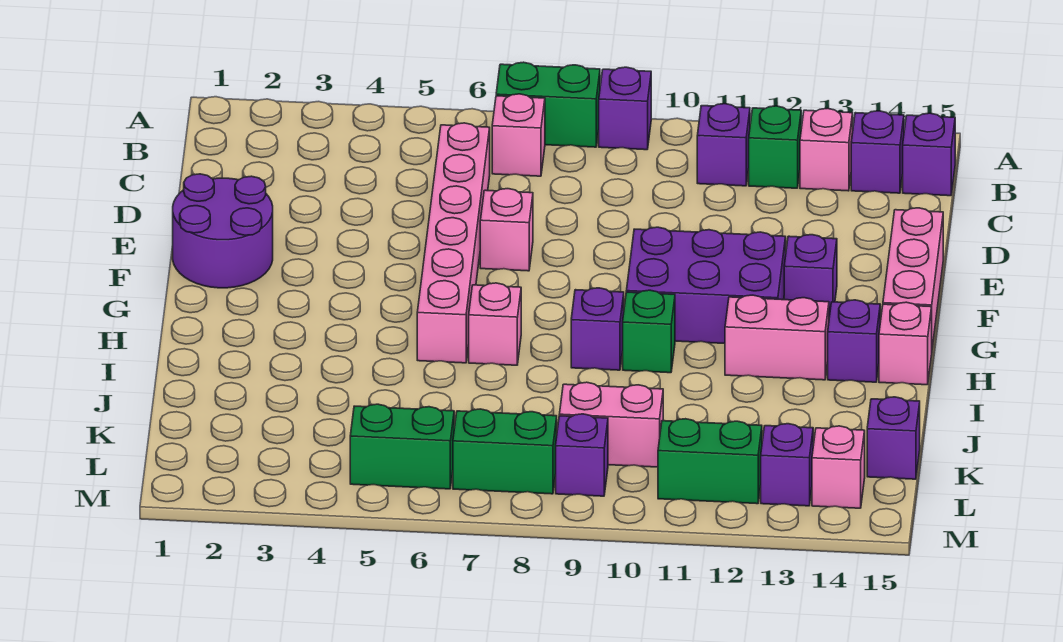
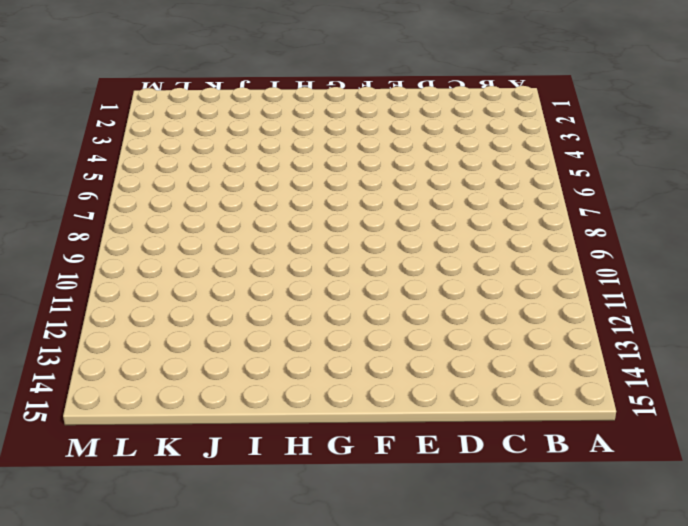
none -> green 1x2 brick [496,62,600,147]
none -> purple 1x1 brick [599,67,651,150]
none -> pink 1x1 brick [492,94,545,176]

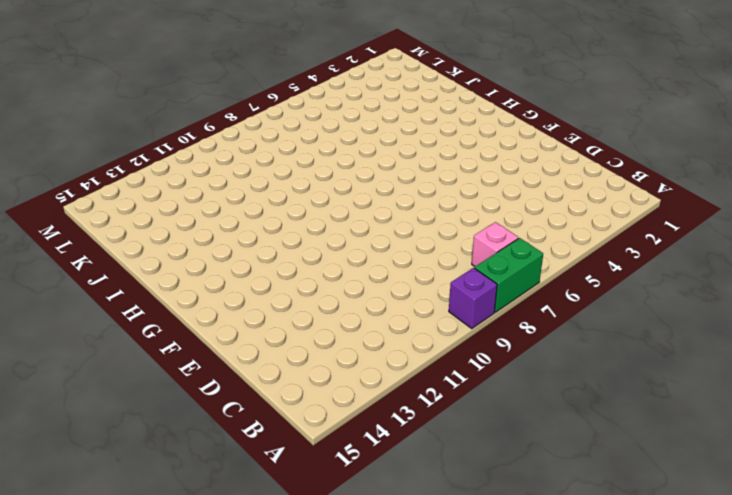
none -> purple 1x1 brick [697,104,750,186]
none -> green 1x1 brick [749,106,801,188]
none -> pink 1x1 brick [800,108,853,191]

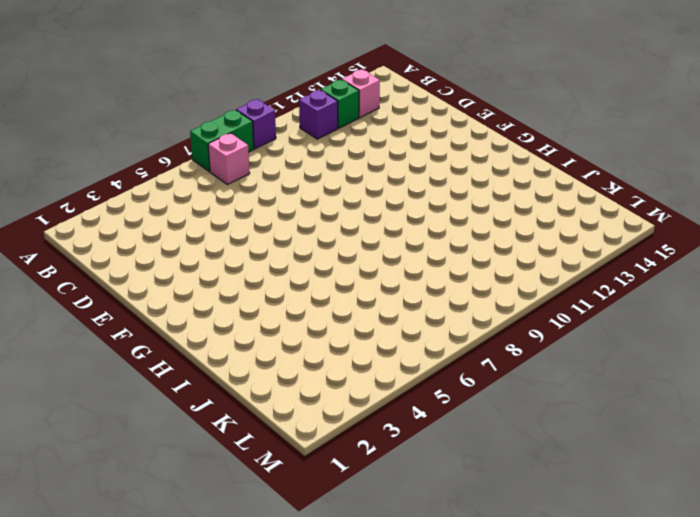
none -> purple 1x1 brick [851,111,904,193]
none -> purple 1x1 brick [903,113,955,196]
none -> pink 1x6 brick [417,123,490,363]

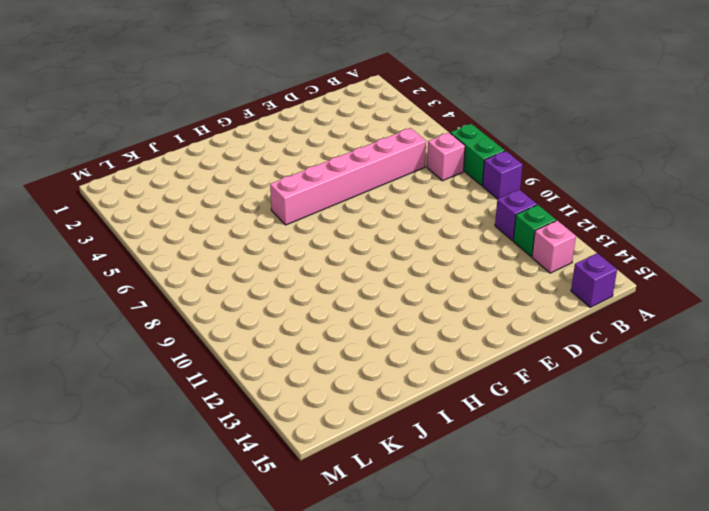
none -> purple 1x1 brick [851,111,904,193]
none -> purple 2x2 round brick [173,174,273,288]
none -> pink 1x1 brick [480,189,533,271]

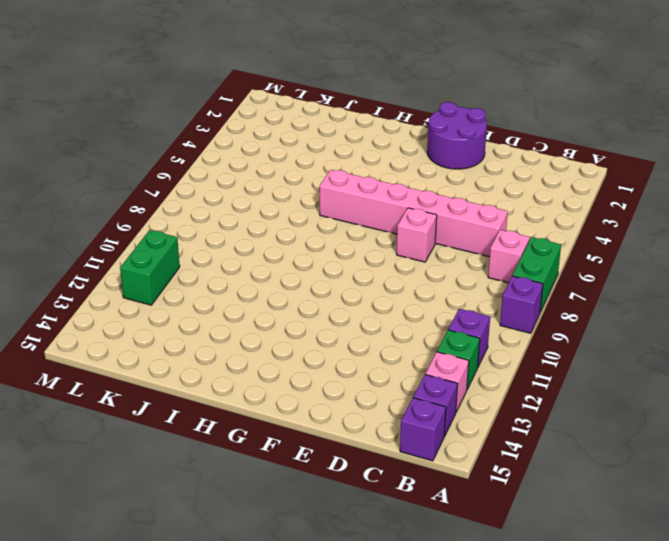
none -> pink 1x3 brick [883,208,943,347]
none -> purple 2x3 brick [626,227,786,344]
none -> purple 1x1 brick [784,235,837,317]

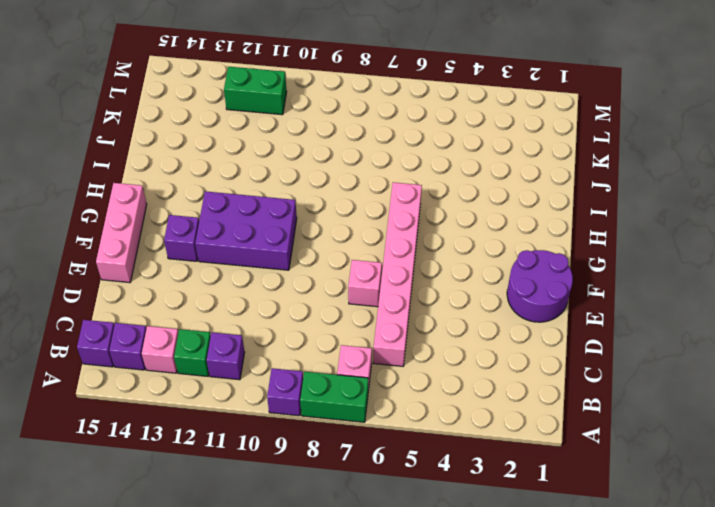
none -> pink 1x1 brick [469,283,521,365]
none -> purple 1x1 brick [571,288,624,370]
none -> green 1x1 brick [623,290,675,373]

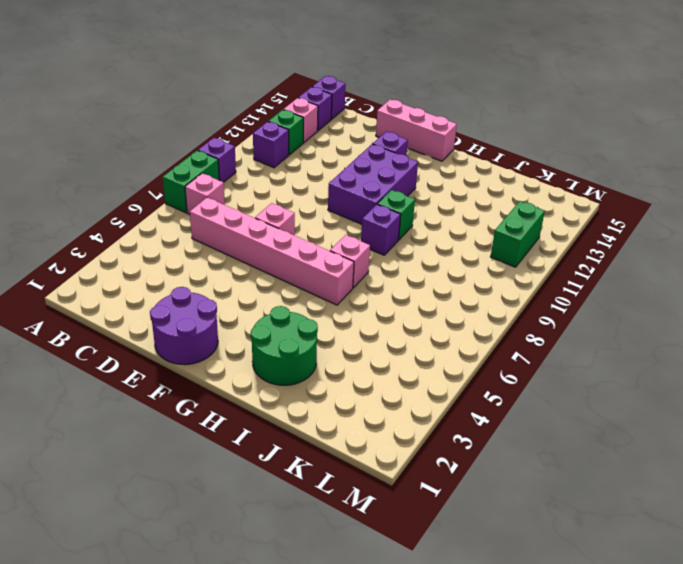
green 2x2 round brick [251,306,318,385] -> none
none -> pink 1x2 brick [725,295,829,380]
none -> purple 1x1 brick [828,300,880,382]
none -> pink 1x1 brick [879,302,932,385]

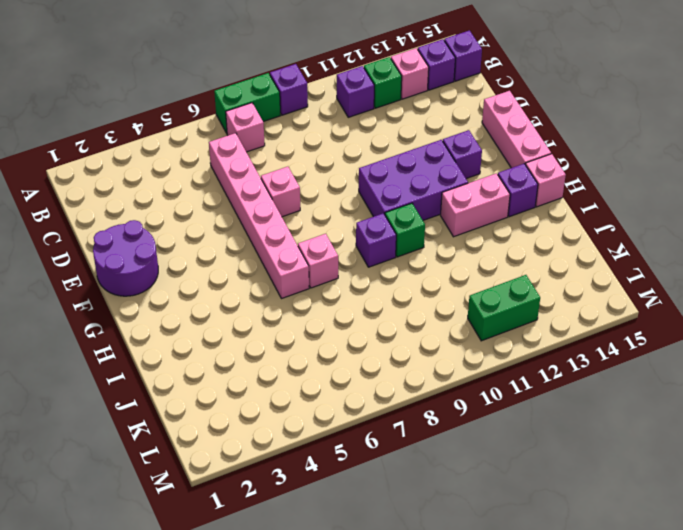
none -> pink 1x2 brick [559,382,663,467]
none -> purple 1x1 brick [867,397,920,479]
none -> green 1x2 brick [350,404,454,489]

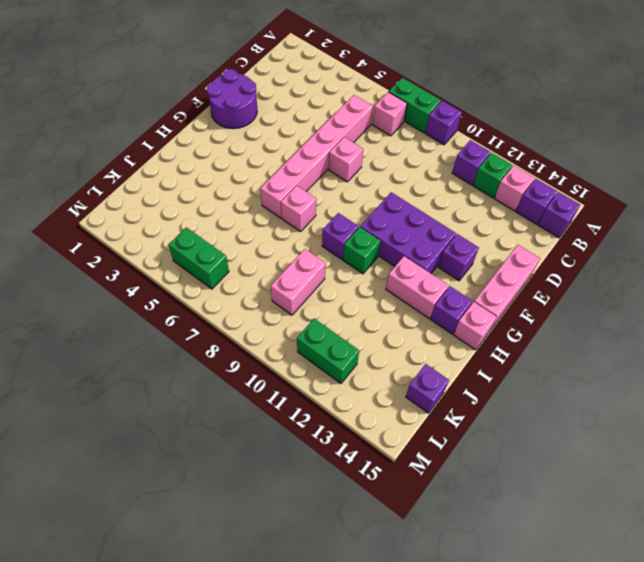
pink 1x2 brick [271,249,326,315] -> pink 1x2 brick turned to [559,382,663,467]
none -> green 1x2 brick [453,409,557,494]
none -> purple 1x1 brick [556,414,608,496]
none -> purple 1x1 brick [761,424,813,506]

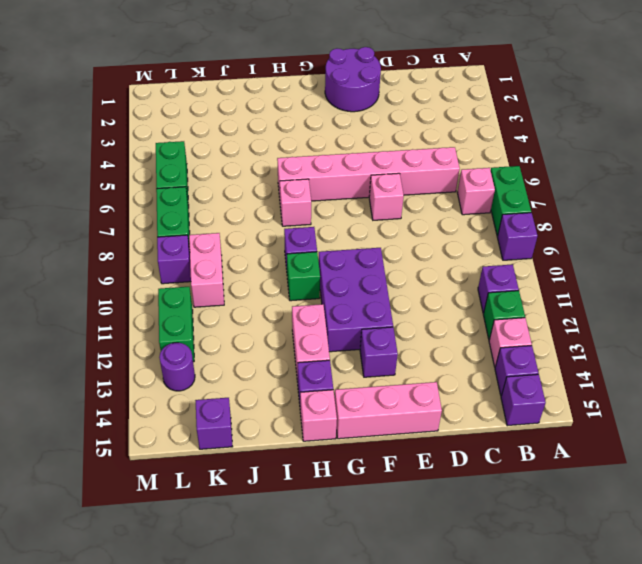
purple 1x1 round brick [159,343,195,391] -> purple 1x1 brick [761,424,813,506]
none -> pink 1x1 brick [812,426,865,508]

